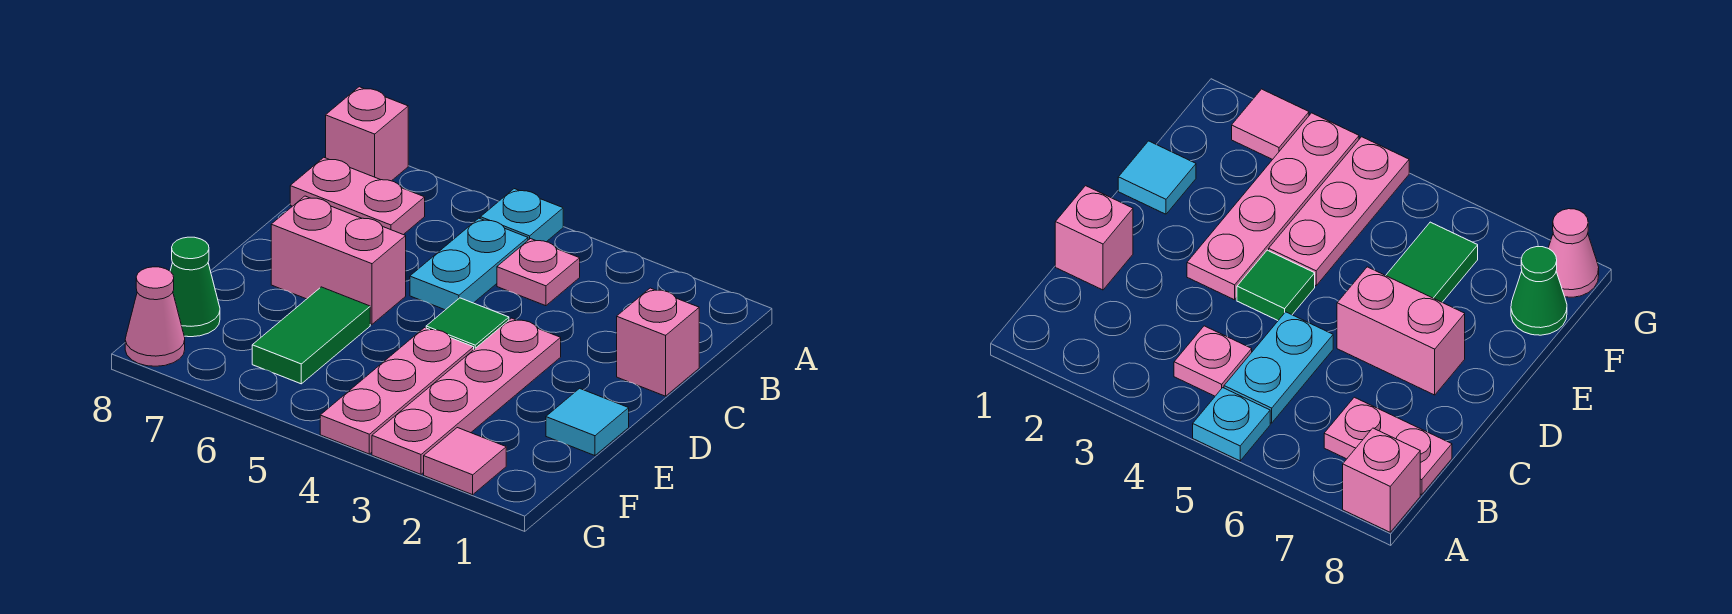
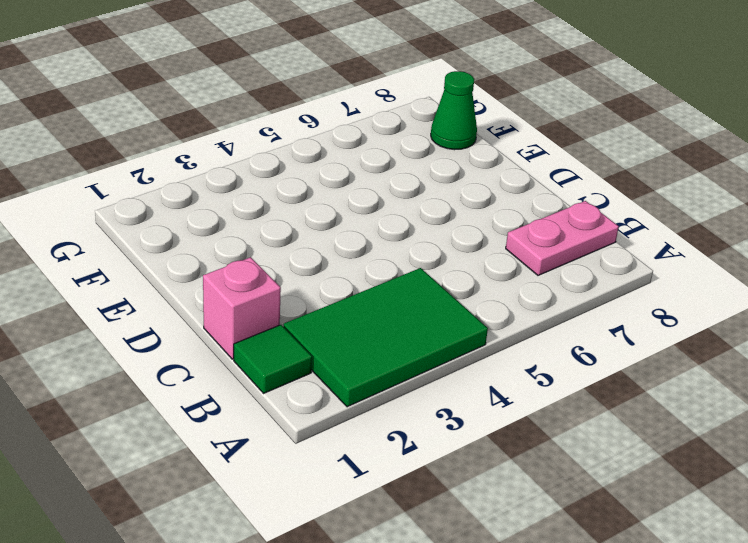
green 2x3 tile [283,268,488,407] -> pink 1x1 plate [497,239,580,306]
green 1x1 tile [234,325,312,393] -> green 1x1 tile moved to [426,298,509,349]
none -> cyan 1x1 plate [480,189,563,242]
none -> pink 1x1 brick [326,87,408,181]
none -> cyan 1x2 plate [410,218,528,310]

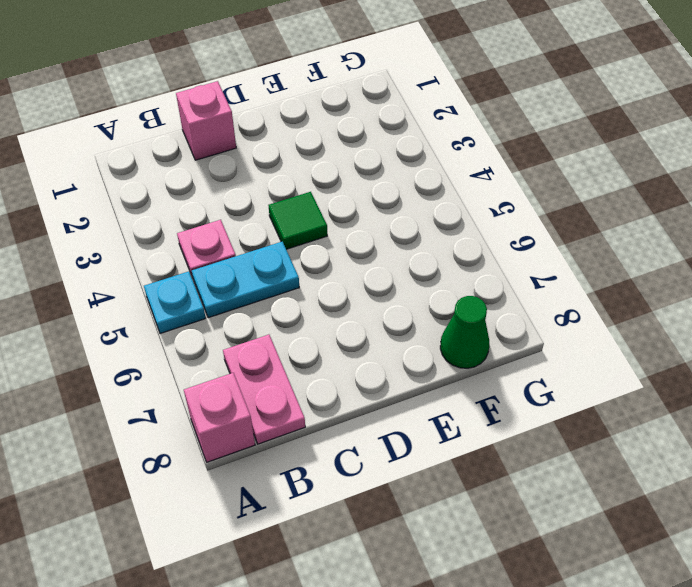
none -> pink 1x4 plate [372,318,561,474]
none -> pink 1x2 brick [271,196,406,324]
none -> cyan 1x1 tile [546,388,629,456]

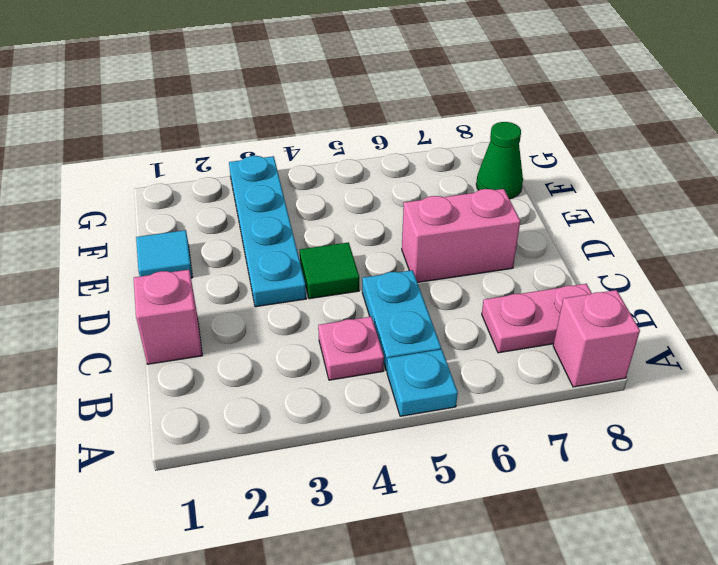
cyan 1x4 plate [229,156,306,307] -> pink 1x4 plate [372,318,561,474]
none -> pink 1x3 plate [320,328,474,454]
none -> green 1x2 tile [252,287,370,384]
none -> pink 1x1 tile [424,428,506,495]

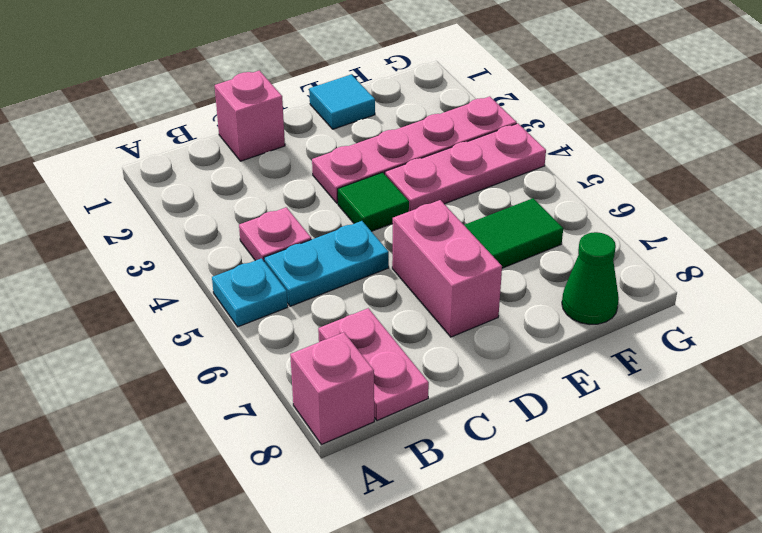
none -> pink 1x1 tile [424,428,506,495]
none -> pink 1x1 cone [125,267,185,366]

